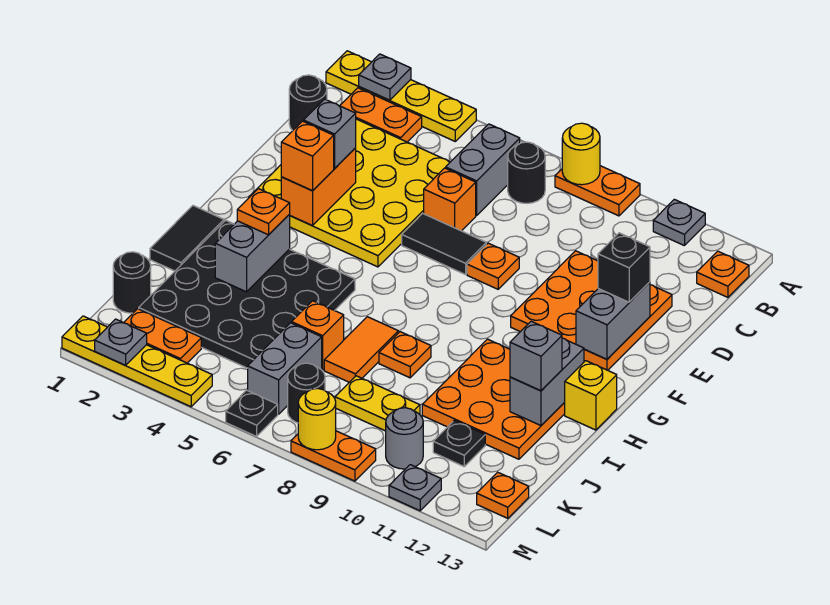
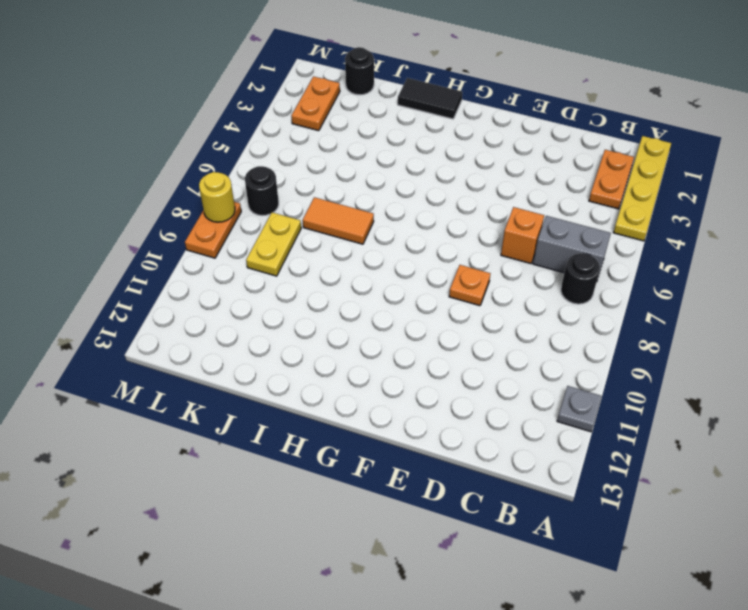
none -> orange 1x2 plate [555,166,640,216]
none -> orange 1x1 plate [697,251,749,297]
none -> black 1x1 round brick [289,75,327,131]
none -> yellow 4x4 plate [249,119,450,267]

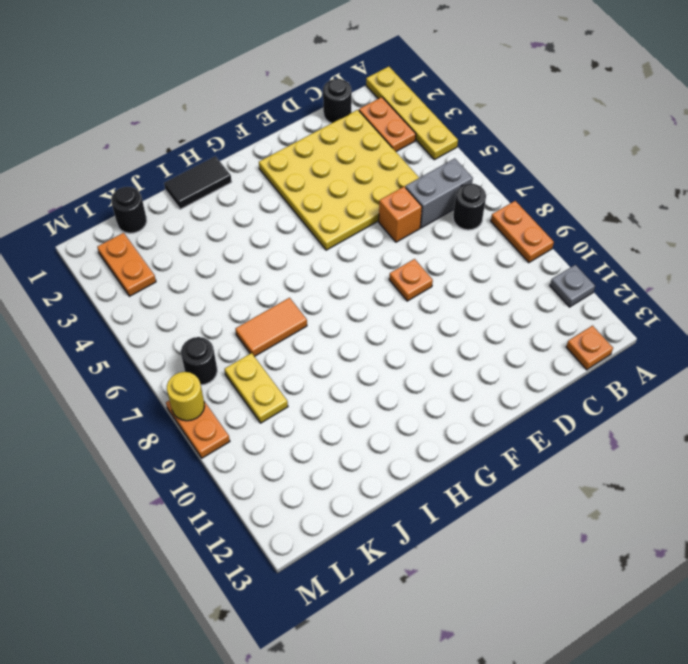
none -> orange 3x3 plate [511,251,672,370]
none -> black 1x2 tile [402,213,486,275]
none -> black 4x4 plate [139,220,355,368]
none -> orange 3x3 plate [422,339,565,459]

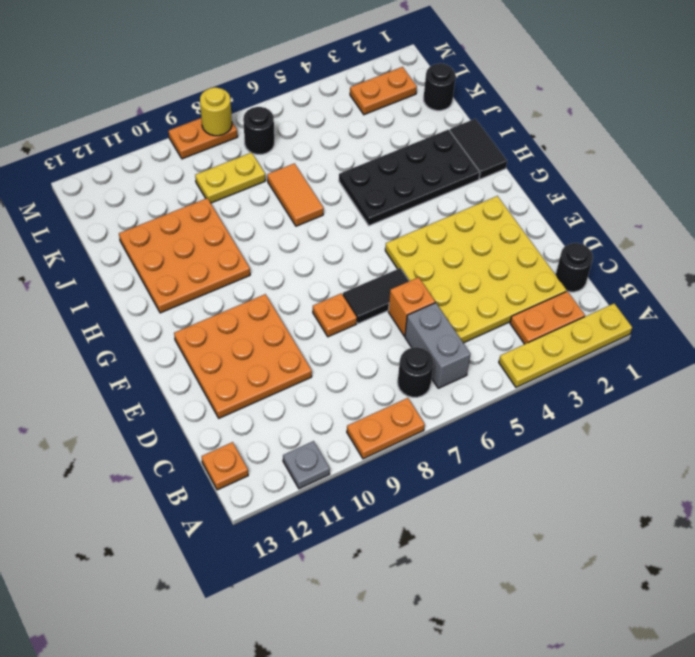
black 2x4 plate [339,130,480,226] -> black 4x4 plate [139,220,355,368]
none -> yellow 1x1 brick [564,361,617,430]
none -> orange 1x1 plate [379,332,431,378]
none -> orange 1x1 brick [292,301,344,370]
none -> grey 1x2 brick [248,323,322,414]

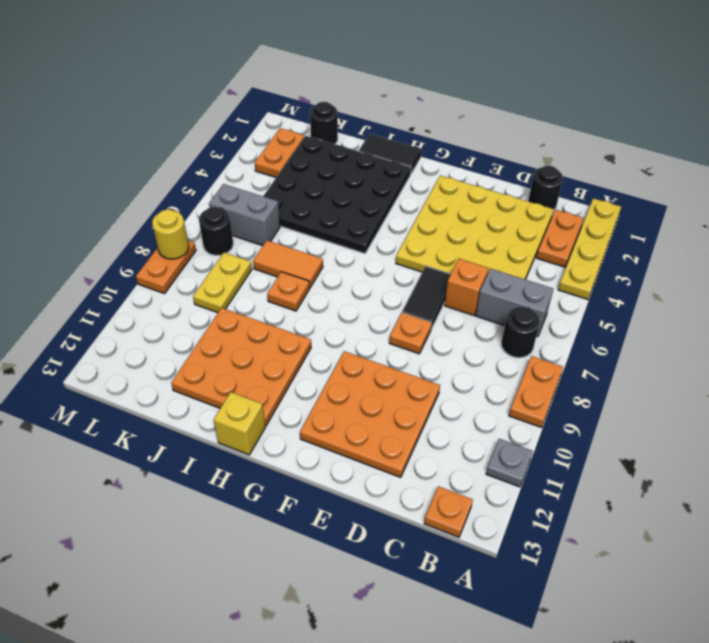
none -> orange 1x1 brick [292,301,344,370]
none -> black 1x1 plate [433,420,485,466]
none -> grey 1x1 round brick [386,408,423,469]
none -> orange 1x1 plate [477,472,529,518]

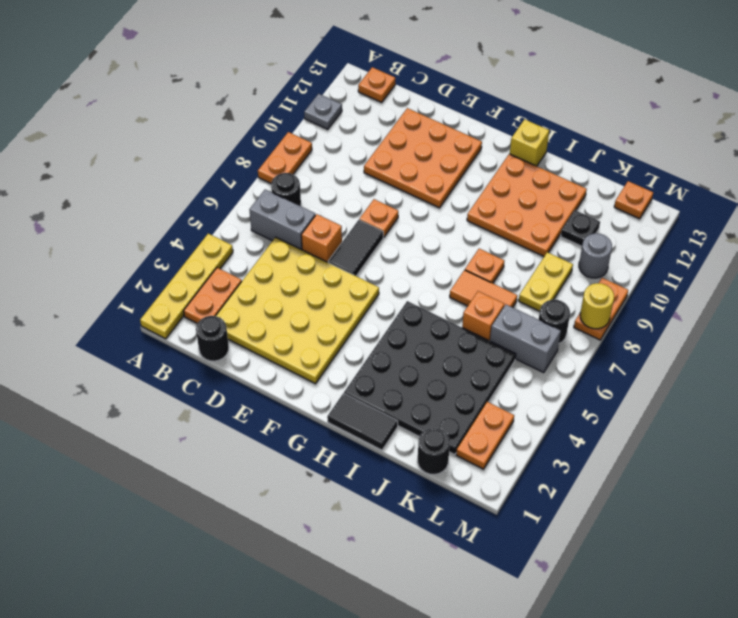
none -> yellow 1x4 plate [62,316,212,407]
none -> black 1x1 plate [226,390,278,436]
none -> grey 1x1 plate [389,465,441,511]
none -> grey 1x1 plate [359,54,411,100]

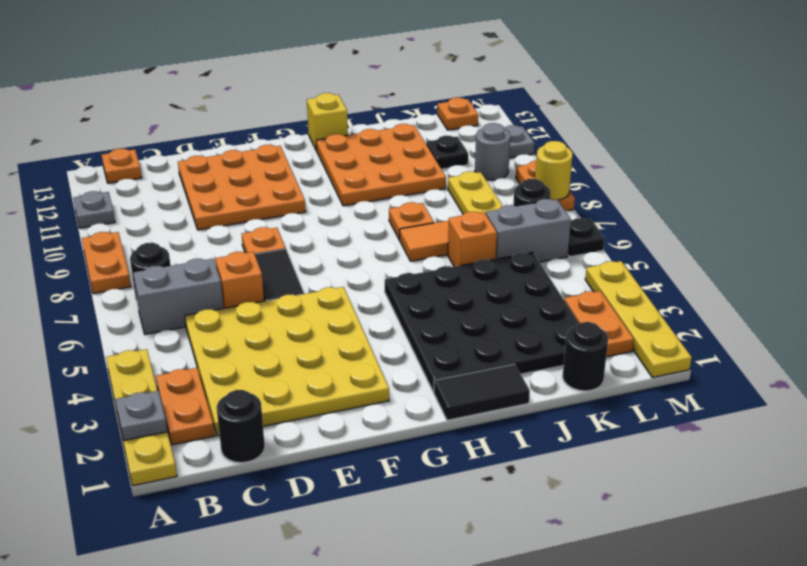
none -> yellow 1x1 round brick [562,123,600,185]
none -> orange 1x2 brick [281,148,356,226]
none -> grey 1x2 brick [576,282,650,359]
none -> grey 1x2 brick [215,215,290,292]

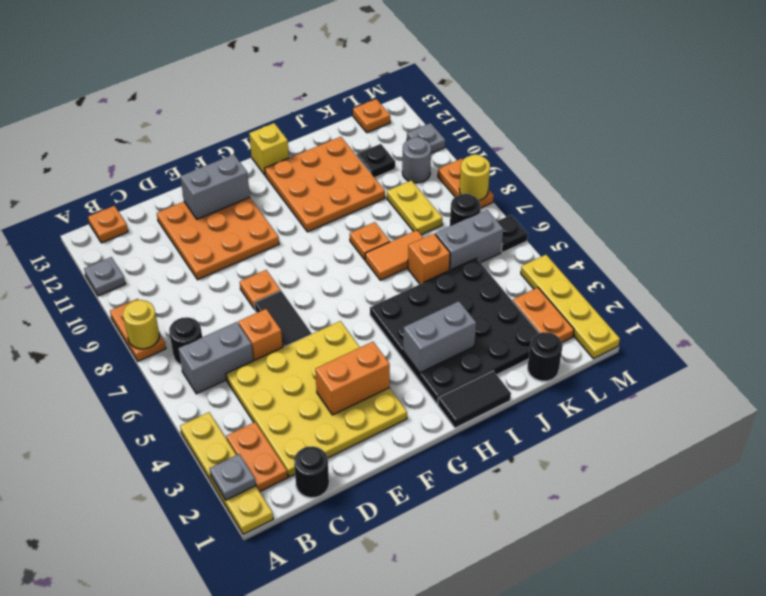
none -> grey 1x2 brick [510,338,584,426]
none -> grey 1x1 plate [95,319,147,365]
none -> grey 1x1 brick [303,99,356,169]
none -> black 1x1 brick [598,233,650,302]

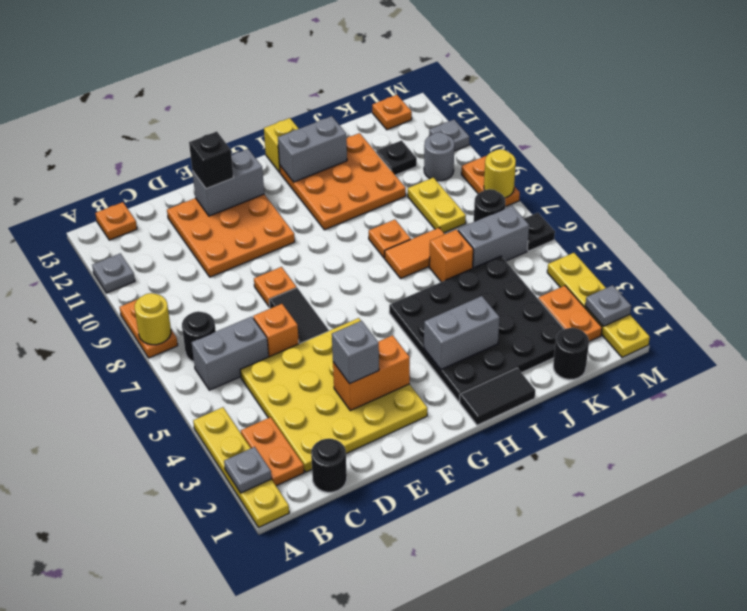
none -> orange 1x1 brick [281,121,334,191]
none -> orange 1x1 plate [237,189,290,235]
none -> grey 1x1 brick [510,321,562,391]

